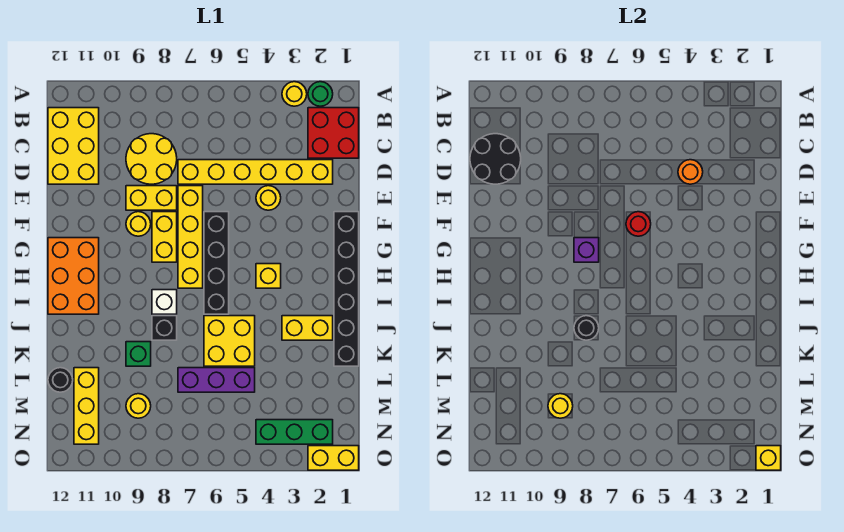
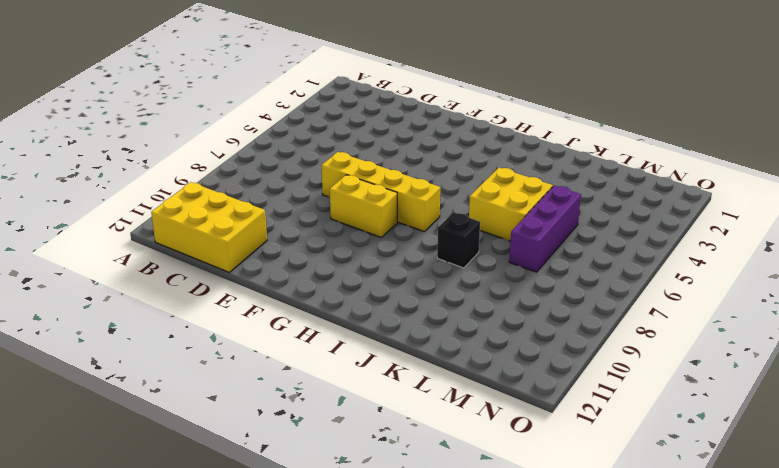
none -> green 1x1 round brick [308,82,333,106]
none -> yellow 1x1 round brick [282,82,307,106]
none -> red 2x2 brick [308,108,359,158]
none -> yellow 2x2 round brick [126,134,177,184]

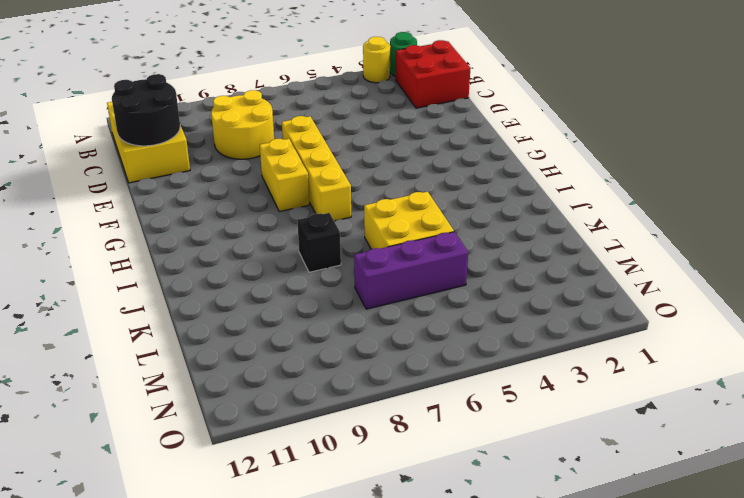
none -> yellow 1x6 brick [178,160,333,184]
none -> yellow 1x1 round brick [256,186,281,210]
none -> yellow 1x2 brick [126,186,177,210]
none -> black 1x6 brick [334,212,359,366]

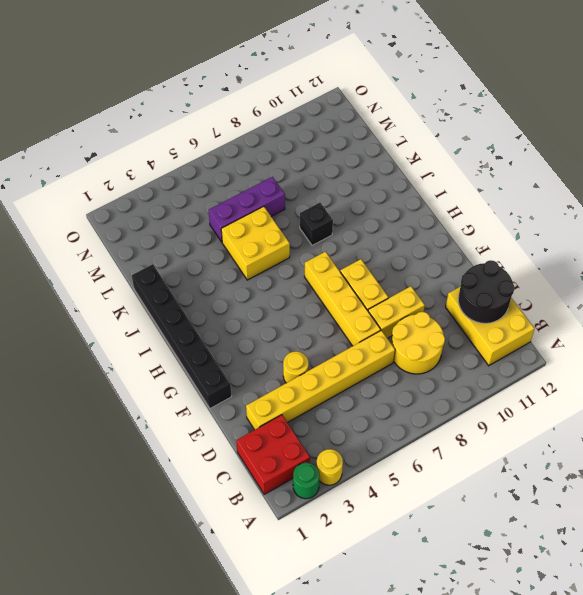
none -> black 1x4 brick [204,212,229,314]
none -> yellow 1x1 round brick [126,212,151,236]
none -> orange 2x3 brick [48,238,99,314]
none -> yellow 1x1 brick [256,264,281,288]

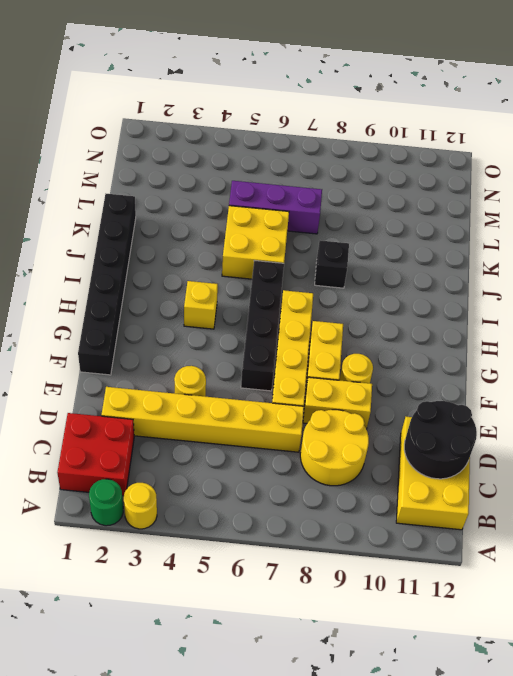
none -> orange 2x3 brick [48,238,99,314]
none -> white 1x1 brick [152,290,177,314]
none -> yellow 1x2 brick [282,316,333,340]
none -> green 1x1 brick [126,342,151,366]

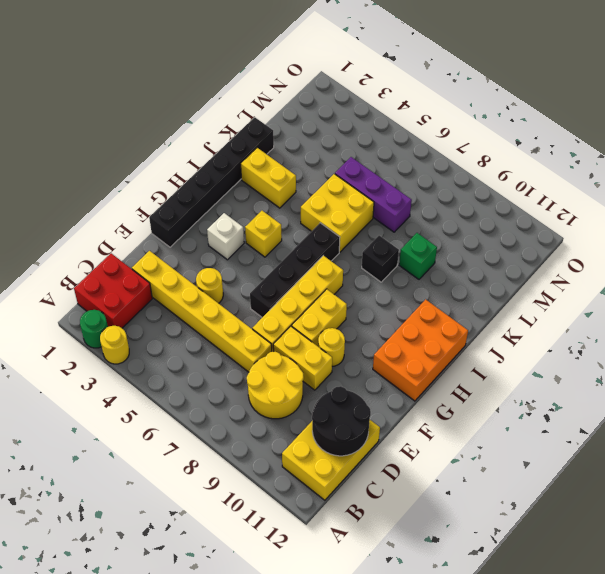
white 1x1 brick [207,213,244,260] -> white 1x1 brick moved to [152,290,177,314]
none -> yellow 1x3 brick [74,368,99,444]
none -> black 1x1 round brick [48,368,73,392]
none -> yellow 1x1 round brick [126,394,151,418]
none -> green 1x3 brick [256,420,333,444]

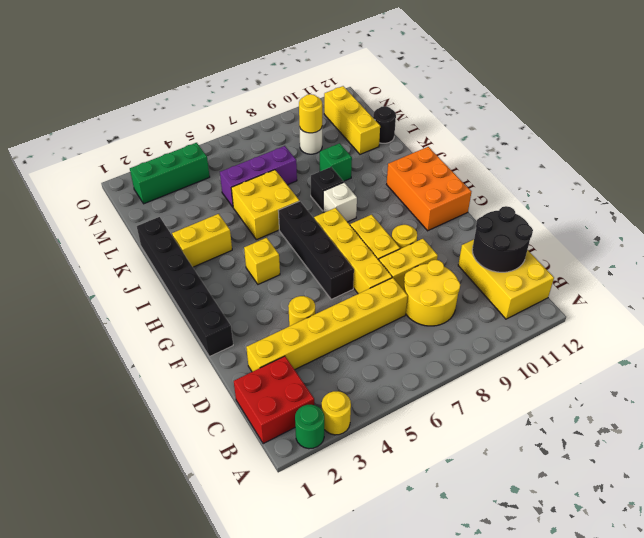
white 1x1 round brick [299,127,322,154] -> yellow 1x1 round brick [126,394,151,418]
none -> yellow 1x2 brick [308,446,359,470]
none -> orange 1x1 round brick [678,160,703,184]
none -> red 1x1 round brick [626,212,651,236]
none -> purple 1x1 brick [574,238,599,262]

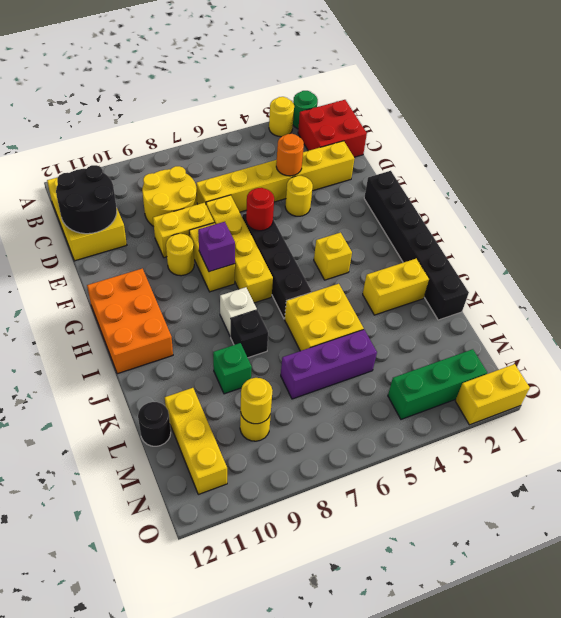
none -> black 1x1 round brick [574,316,599,340]
none -> yellow 1x1 brick [756,446,781,470]

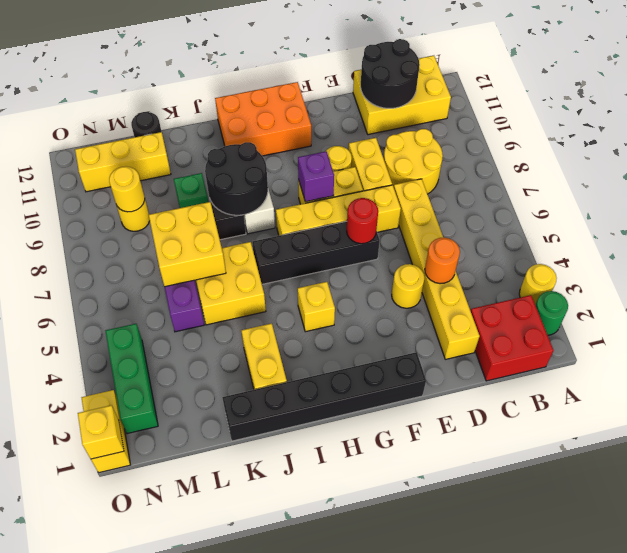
black 2x2 round brick [205,142,268,215] -> black 1x1 round brick [574,316,599,340]
yellow 2x2 brick [149,202,226,287] -> none

